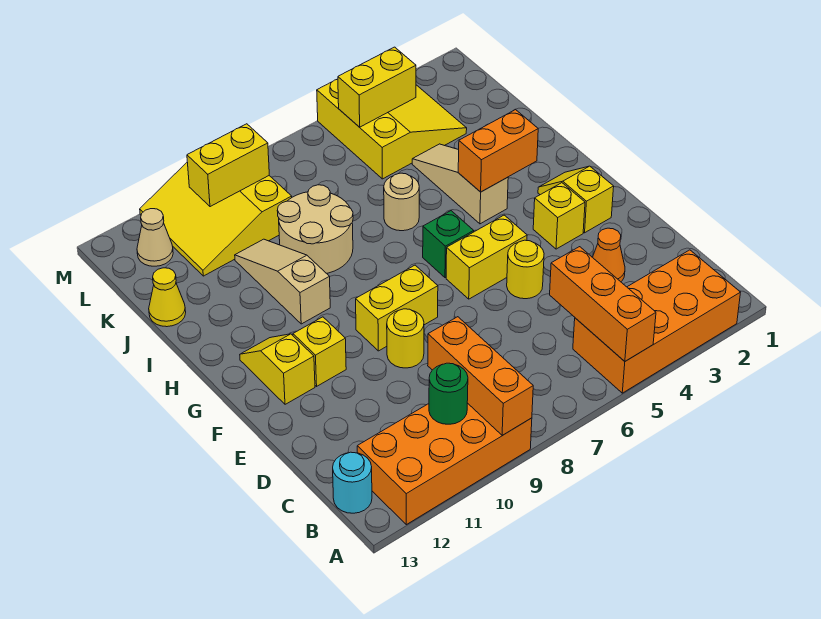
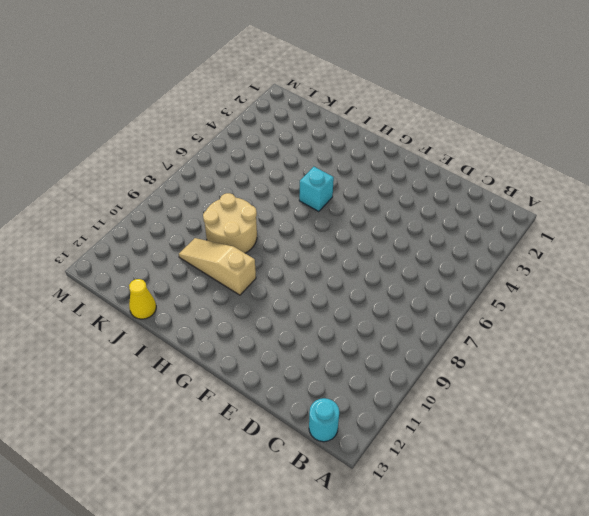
cyan 1x1 brick [299,167,334,212] -> none
none -> orange 2x4 brick [573,250,740,393]
none -> orange 2x4 brick [357,403,532,525]
none -> orange 1x1 cone [593,228,625,282]

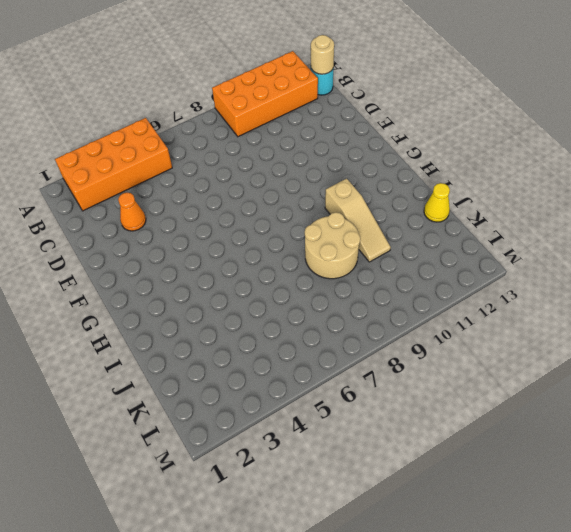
tan 1x1 round brick [311,35,334,74] -> tan 1x1 round brick moved to [384,173,419,231]
none -> yellow 1x1 round brick [507,240,544,299]
none -> yellow 1x1 round brick [387,309,424,368]
none -> yellow 1x2 slope [538,166,614,233]

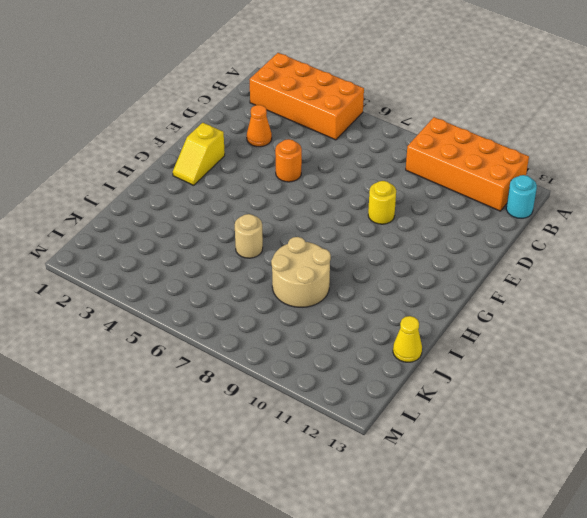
orange 1x1 round brick [275,139,302,182] -> yellow 1x1 round brick [507,240,544,299]
none -> yellow 1x1 brick [533,183,585,249]
none -> yellow 1x2 brick [446,215,527,299]
none -> yellow 1x2 brick [356,265,438,351]

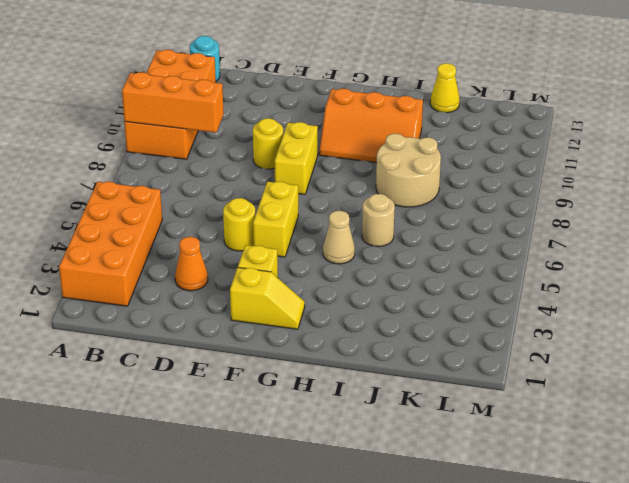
orange 2x3 slope [319,89,423,163] -> tan 1x3 slope [235,239,330,324]
tan 1x1 cone [323,211,355,264] -> tan 1x1 cone moved to [137,209,173,266]
none -> yellow 1x1 brick [293,317,346,386]
none -> yellow 1x2 slope [240,334,315,404]
none -> green 1x1 brick [423,211,474,278]

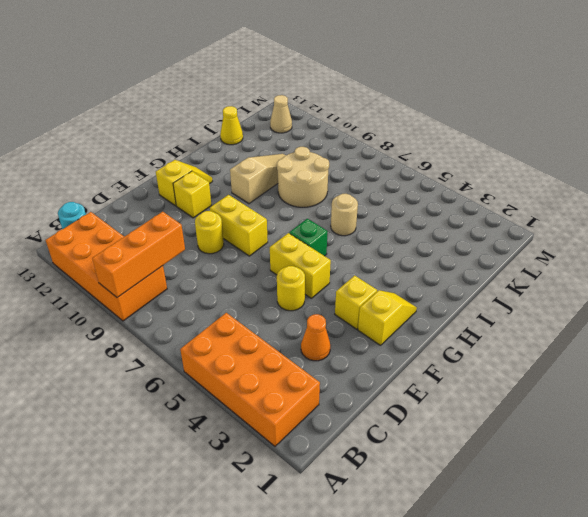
none -> tan 1x3 slope [412,144,508,224]
none -> yellow 3x3 slope [317,79,467,179]
none -> yellow 3x3 slope [140,162,292,276]

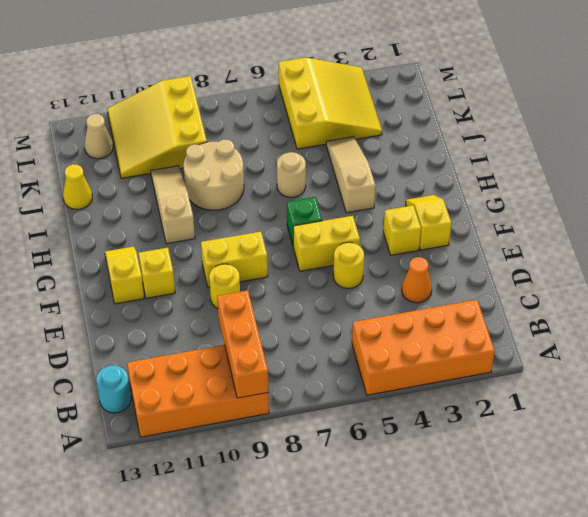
none -> orange 1x3 brick [550,247,656,361]
none -> green 1x1 round brick [429,363,468,424]
none -> orange 1x2 brick [458,110,538,192]

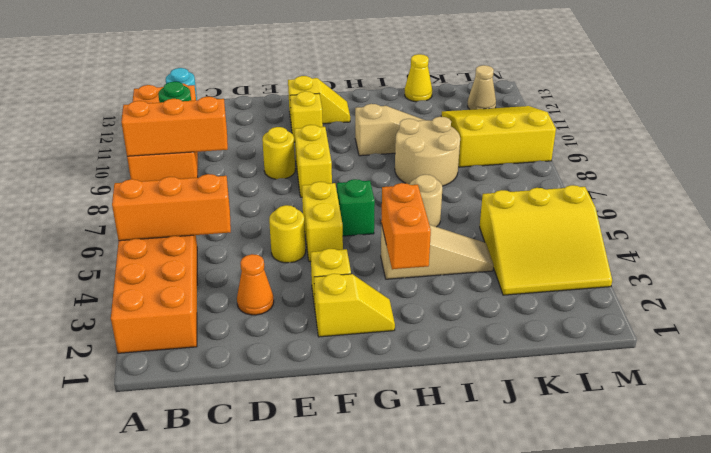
none -> yellow 1x2 brick [338,47,416,127]
none -> yellow 1x2 brick [187,124,269,207]

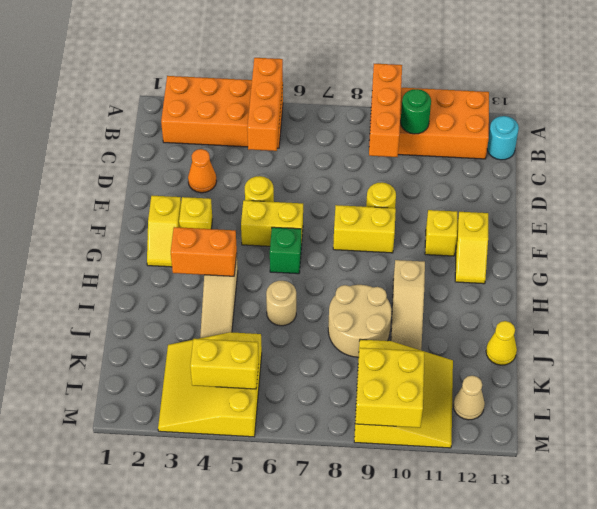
yellow 2x2 brick [355,348,424,428] -> yellow 1x2 brick [187,124,269,207]

